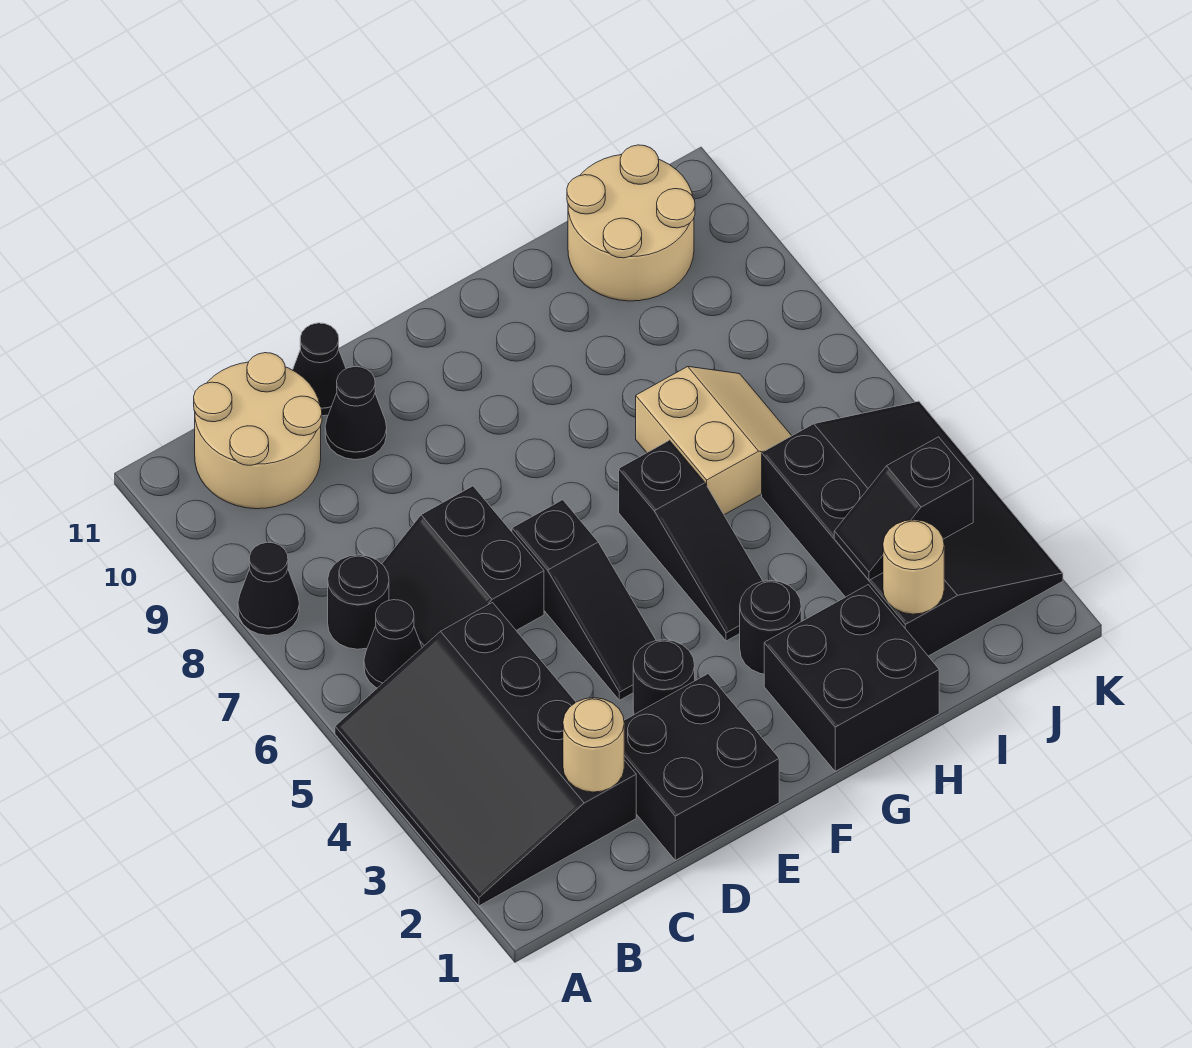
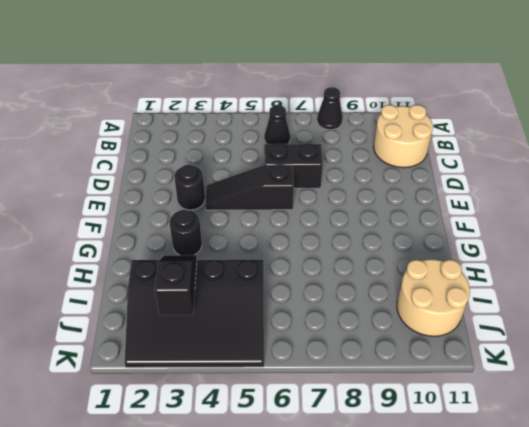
none -> black 3x4 slope [335,603,636,906]
none -> black 1x1 round brick [328,555,389,649]
none -> black 2x2 brick [624,674,779,860]

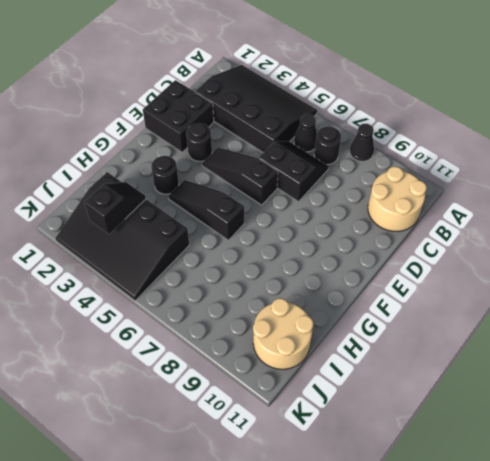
none -> black 1x1 cone [325,366,387,460]
none -> black 1x1 cone [293,323,346,416]
none -> black 2x2 brick [764,585,939,771]

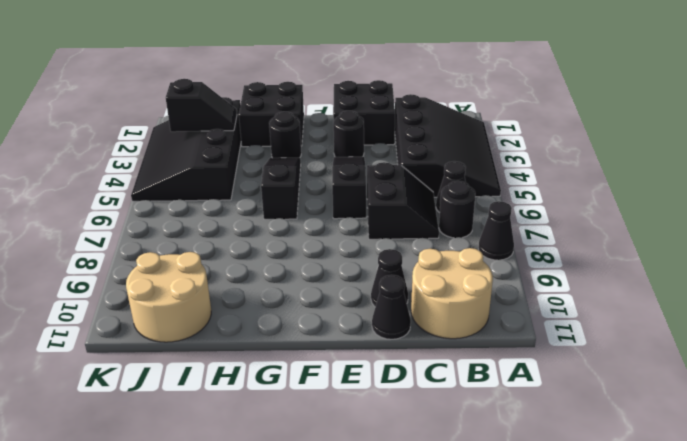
none -> tan 2x2 slope [636,367,791,515]
none -> tan 1x1 round brick [563,698,624,792]
none -> tan 1x1 round brick [883,520,944,614]

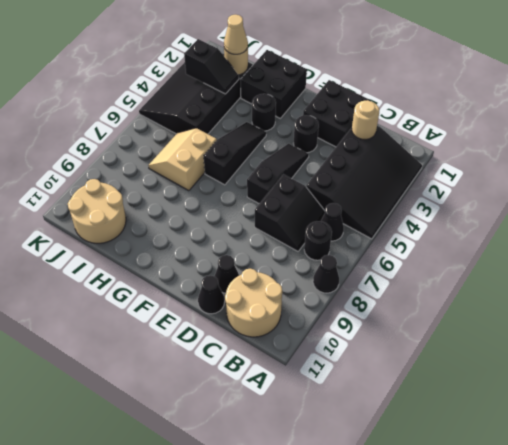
tan 1x1 cone [224,15,248,54] -> none

